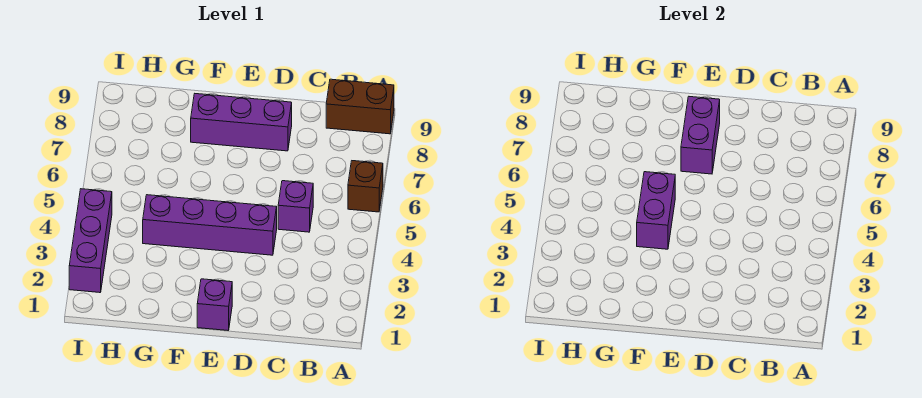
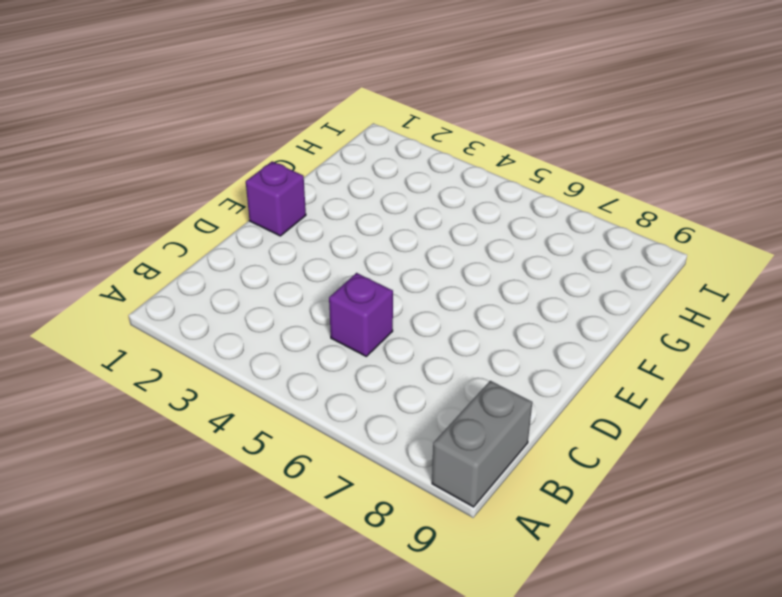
grey 1x2 brick [432,381,532,507] -> brown 1x2 brick [326,79,394,134]
none -> brown 1x1 brick [348,161,383,212]
none -> purple 1x4 brick [143,195,277,255]

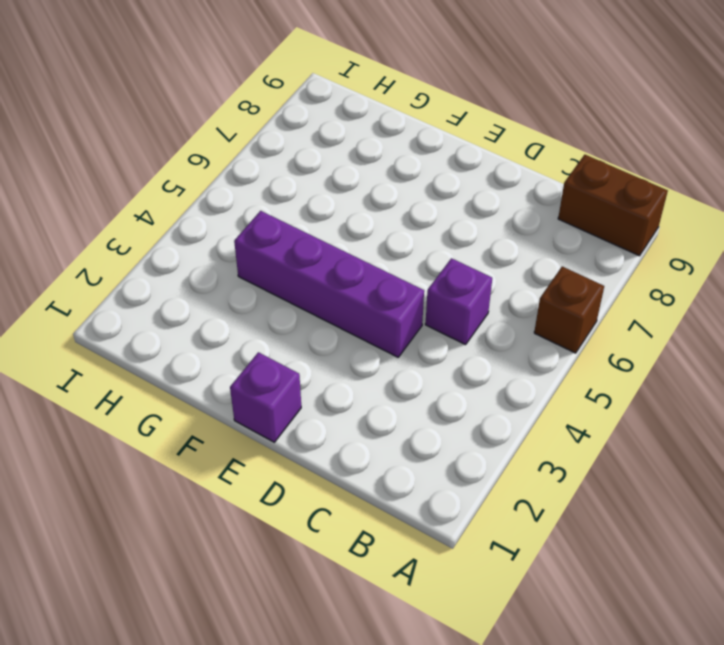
none -> purple 1x3 brick [191,94,292,151]
none -> purple 1x3 brick [69,189,112,293]

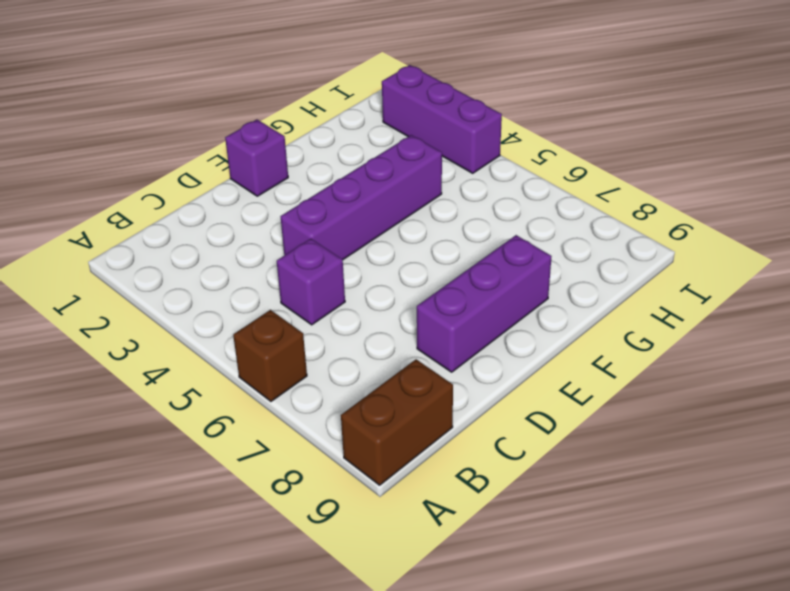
none -> purple 1x2 brick [681,97,720,174]
none -> purple 1x2 brick [637,172,675,249]

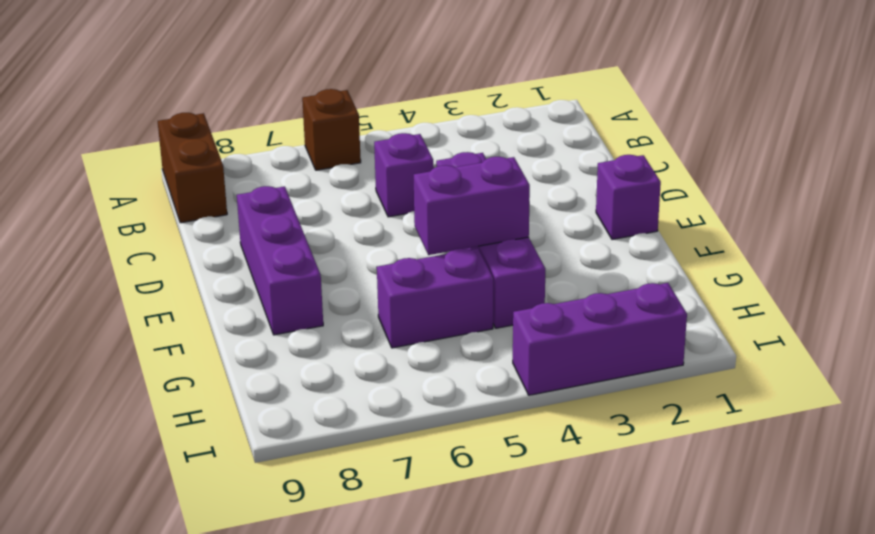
purple 1x2 brick [377,248,493,348] -> purple 1x2 brick moved to [681,97,720,174]

